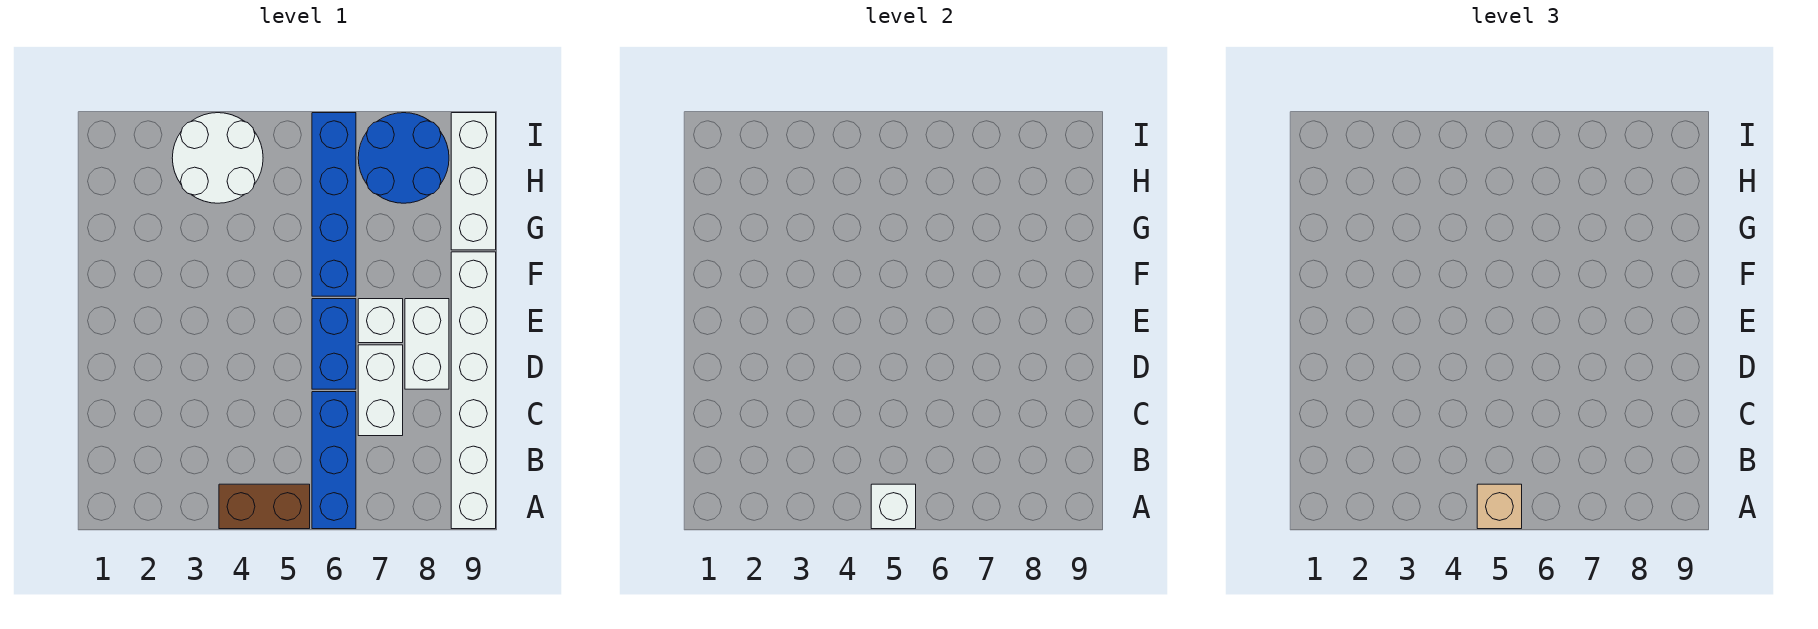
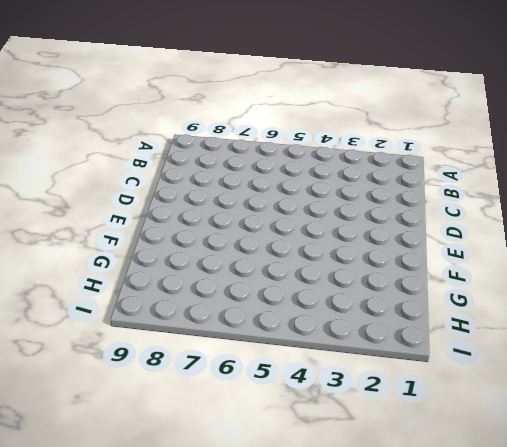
none -> brown 1x2 brick [219,484,310,529]
none -> blue 1x3 brick [312,392,356,529]
none -> white 1x6 brick [451,252,496,529]

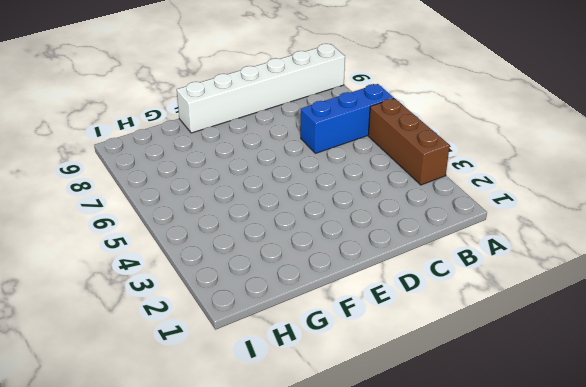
brown 1x3 brick [368,98,450,185] -> brown 1x2 brick [219,484,310,529]
none -> white 1x2 brick [358,345,403,436]
none -> blue 1x2 brick [312,299,356,389]
none -> white 1x2 brick [405,299,449,389]

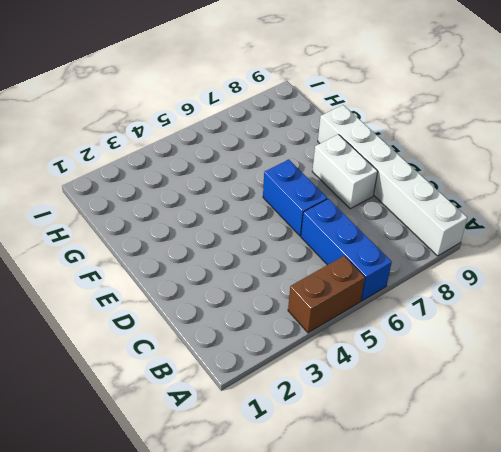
none -> white 1x2 brick [358,345,403,436]
none -> white 1x1 brick [358,299,403,343]
none -> blue 1x4 brick [312,113,356,296]

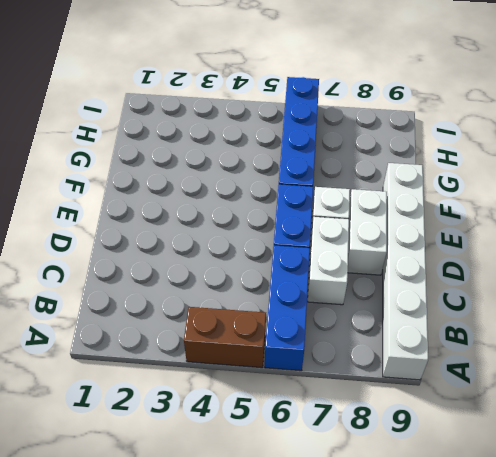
none -> white 1x3 brick [451,113,496,250]
none -> white 2x2 round brick [172,113,263,203]
none -> blue 2x2 round brick [358,113,449,203]

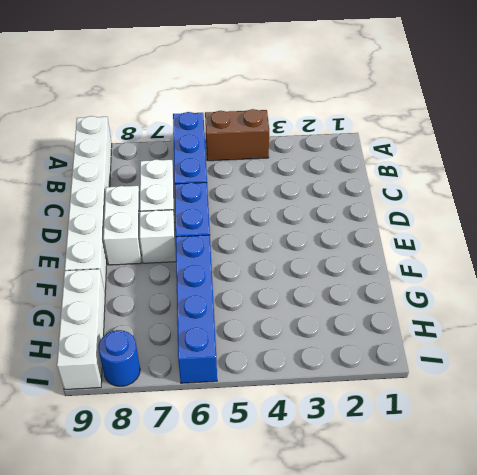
blue 1x1 round brick [98,330,140,386] -> blue 2x2 round brick [358,113,449,203]
none -> white 2x2 round brick [172,113,263,203]
none -> white 1x1 brick [871,484,916,529]
none -> tan 1x1 brick [1477,484,1522,529]

